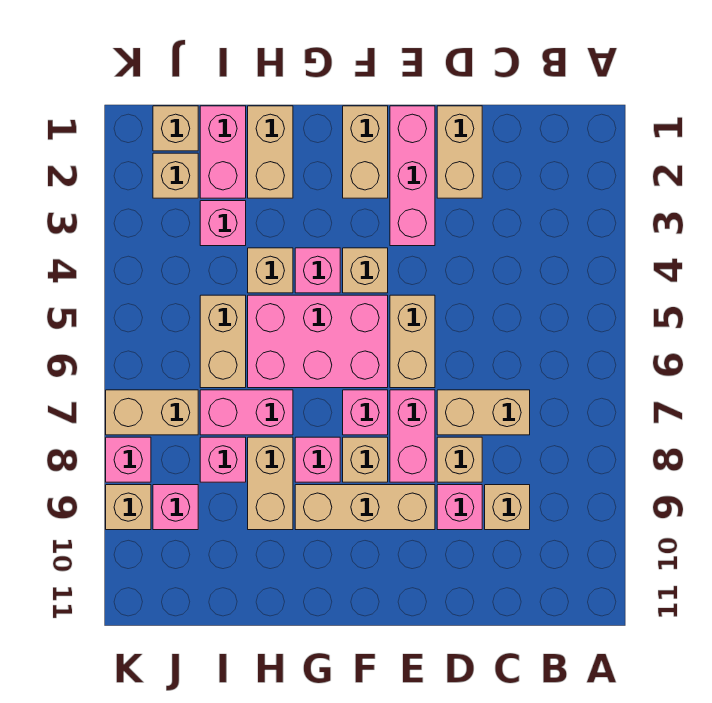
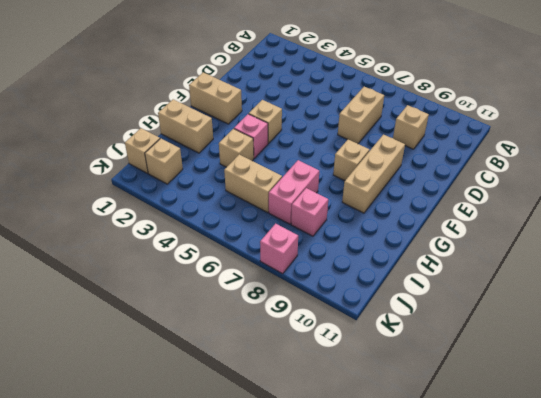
none -> tan 1x2 brick [437,106,482,198]
none -> tan 1x1 brick [437,437,482,482]
none -> pink 1x1 brick [437,485,482,530]
none -> pink 1x3 brick [390,106,435,246]

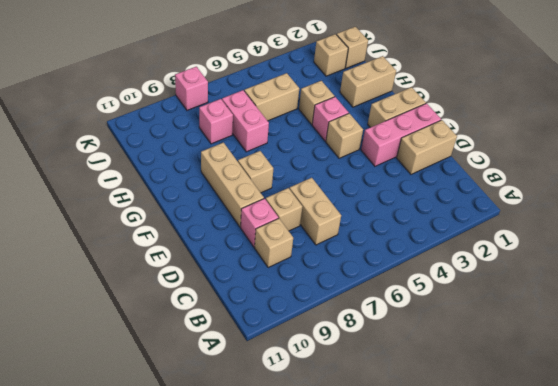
none -> tan 1x2 brick [390,295,435,388]
none -> pink 1x2 brick [390,390,435,482]
none -> pink 2x3 brick [248,295,388,388]
none -> pink 1x1 brick [343,390,388,435]

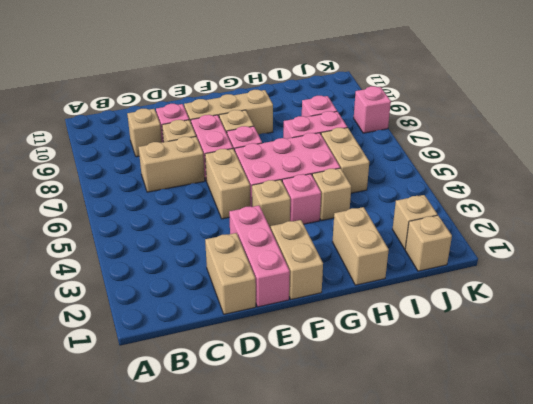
none -> pink 1x1 brick [295,437,340,482]
none -> tan 1x2 brick [248,437,293,530]
none -> pink 1x2 brick [200,106,246,198]
none -> pink 1x1 brick [200,201,246,246]

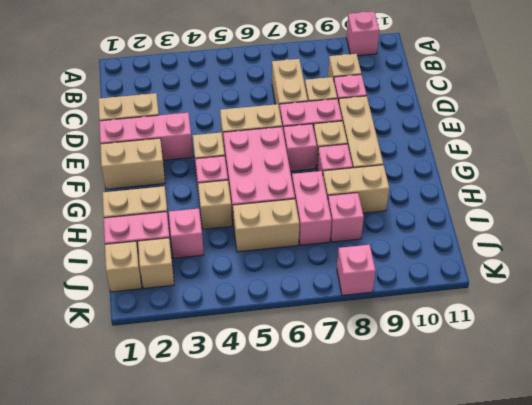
pink 1x1 brick [346,12,379,56] -> pink 1x1 brick moved to [153,485,198,530]
none -> tan 1x2 brick [106,390,198,435]
none -> tan 1x1 brick [106,485,151,530]

